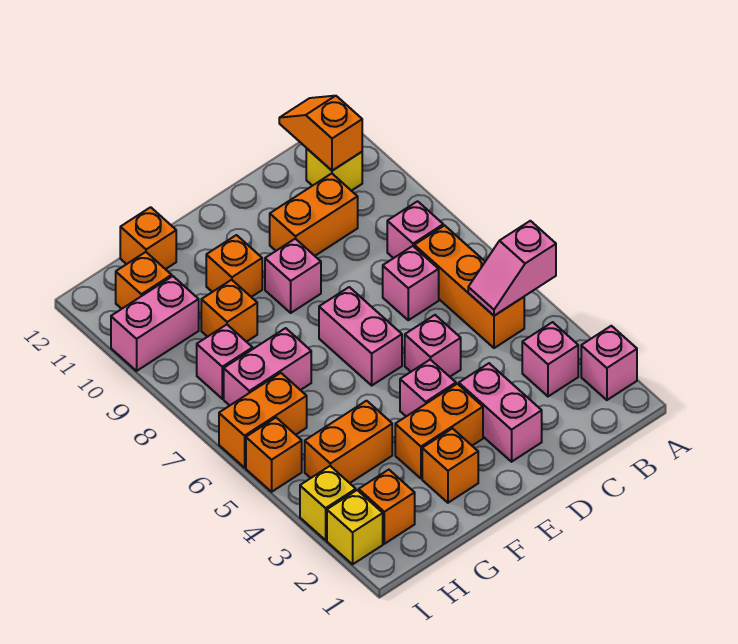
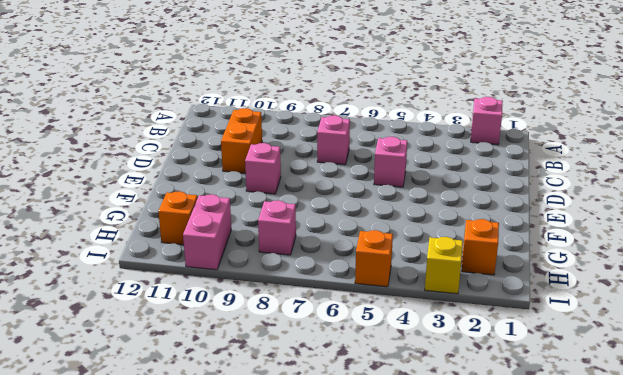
none -> pink 1x1 brick [522,322,578,396]
none -> orange 1x3 brick [414,225,524,348]
none -> pink 1x1 brick [387,201,443,258]

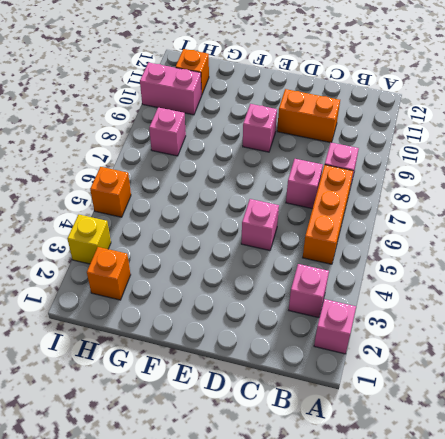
none -> yellow 1x1 brick [306,148,362,191]
none -> pink 1x2 brick [459,363,542,462]
none -> orange 1x2 brick [395,384,483,478]

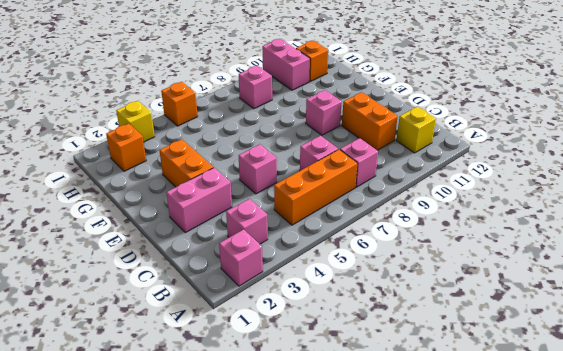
none -> pink 1x1 brick [400,360,456,416]
none -> pink 1x2 brick [319,287,402,385]
none -> orange 1x1 brick [422,429,478,503]

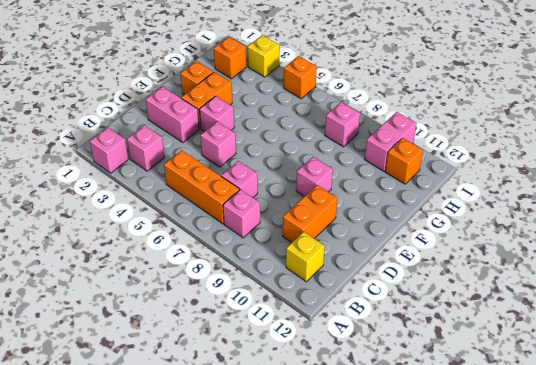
none -> pink 1x2 brick [319,287,402,385]
none -> orange 1x1 brick [206,235,262,297]
none -> orange 1x2 brick [305,401,392,483]

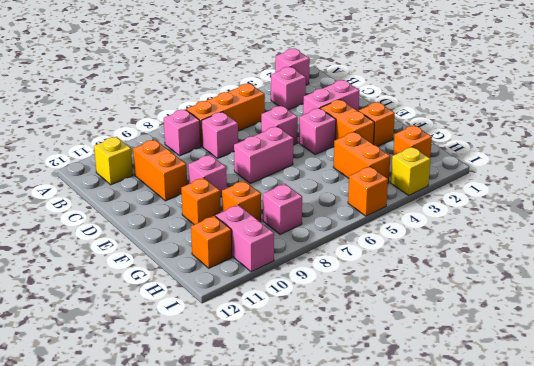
none -> pink 1x2 brick [224,328,311,405]
none -> orange 1x1 brick [120,207,176,269]
none -> orange 1x2 brick [219,373,307,468]

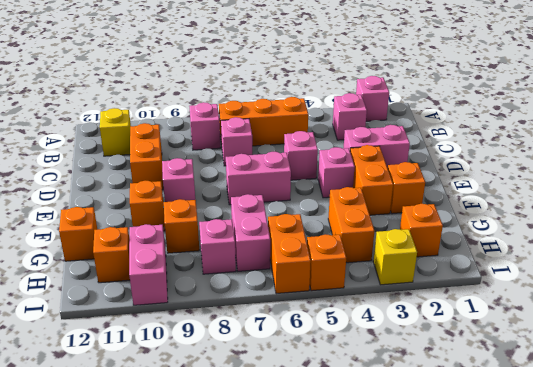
none -> yellow 1x1 brick [327,490,383,564]
none -> pink 1x2 slope [468,221,556,316]
none -> orange 1x2 slope [279,96,362,171]

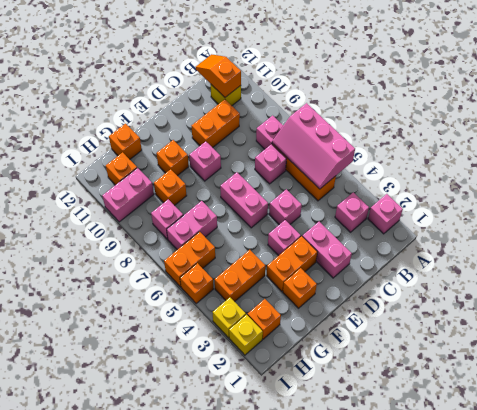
pink 2x3 slope [272,103,355,189] -> pink 1x2 slope [468,221,556,316]

